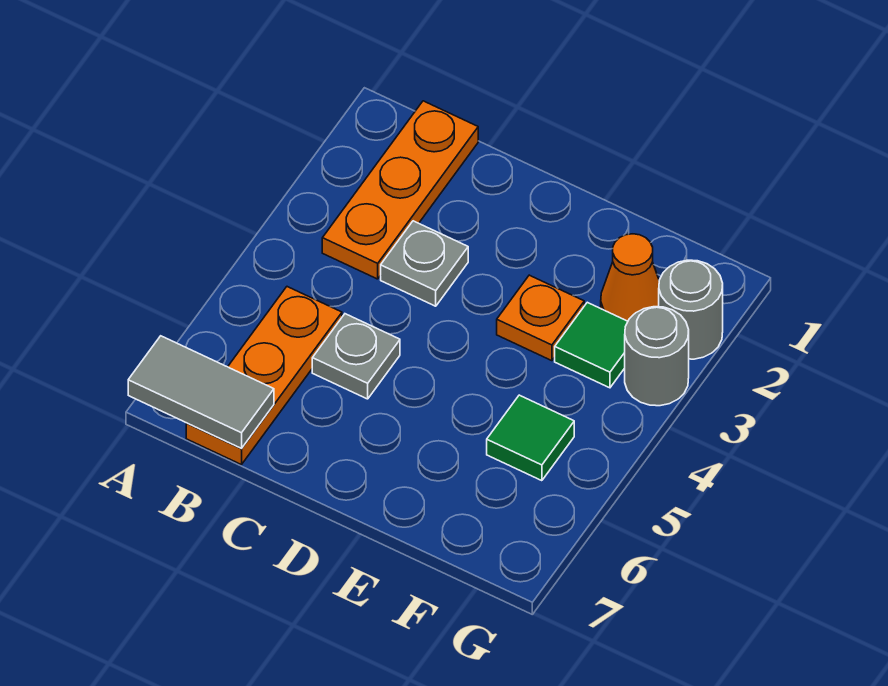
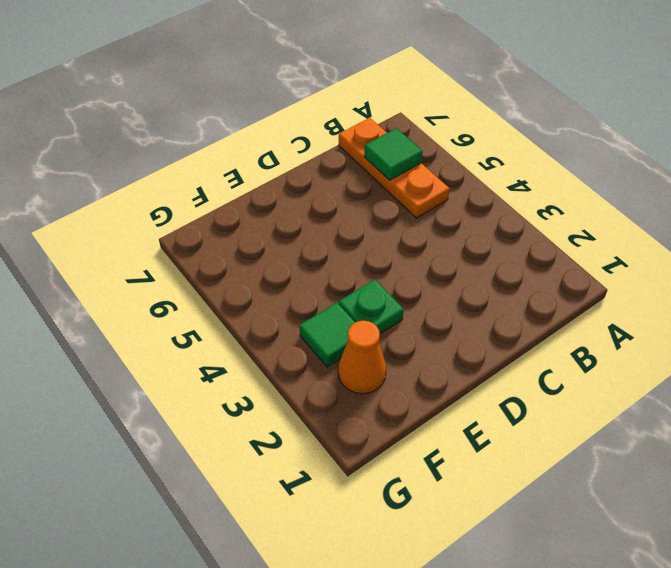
green 1x1 tile [364,128,423,180] -> green 1x1 tile moved to [487,395,574,481]
green 1x1 plate [339,280,404,334] -> orange 1x1 plate [497,275,584,361]
none -> orange 1x3 plate [322,101,478,279]
none -> grey 1x1 plate [381,221,468,306]

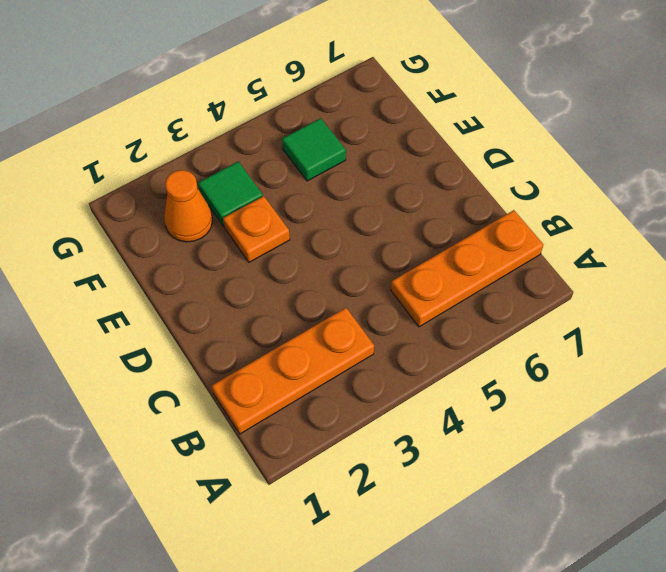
none -> grey 1x1 plate [381,221,468,306]
none -> grey 1x1 plate [312,314,400,399]

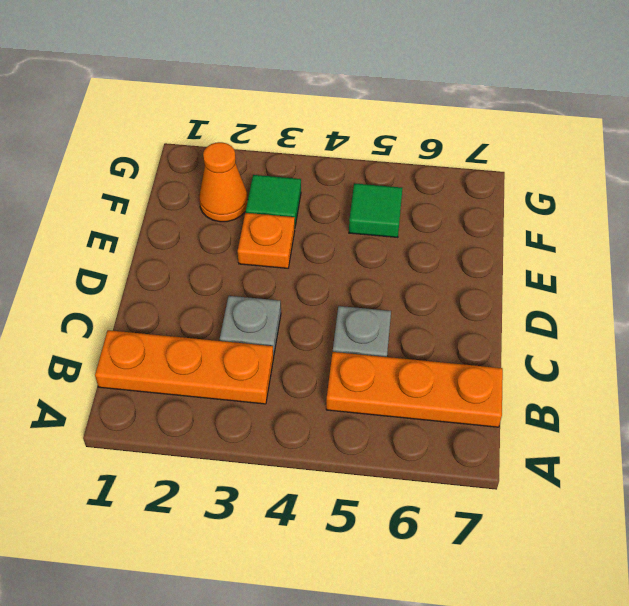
none -> grey 1x1 round brick [659,260,723,359]
none -> grey 1x1 round brick [625,307,689,406]

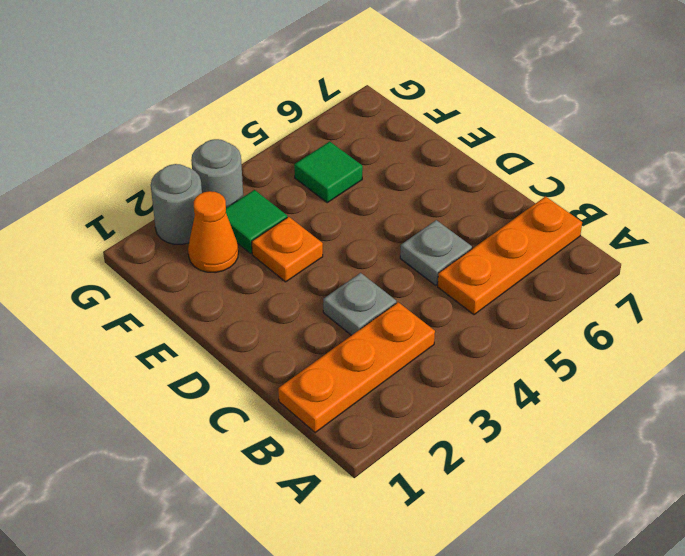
none -> grey 1x2 tile [128,336,274,448]

